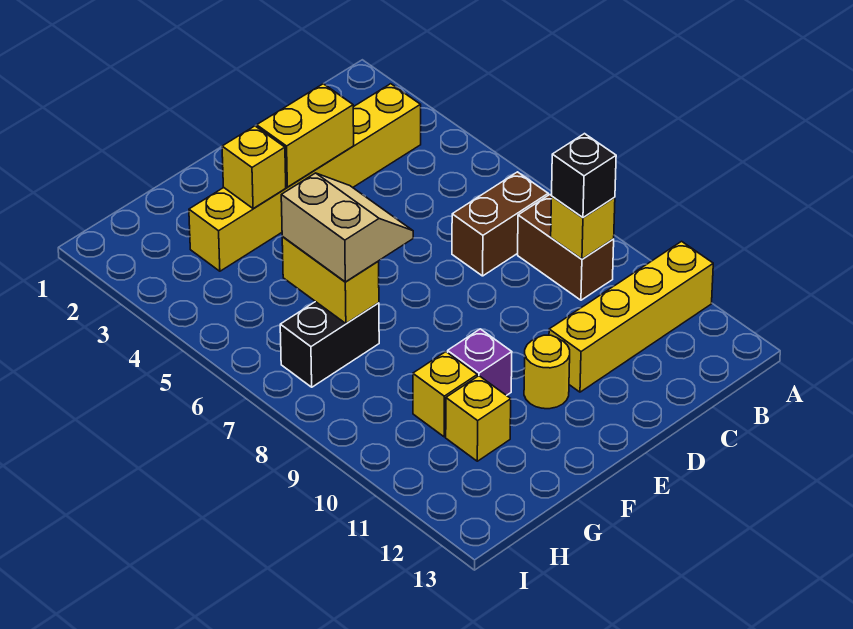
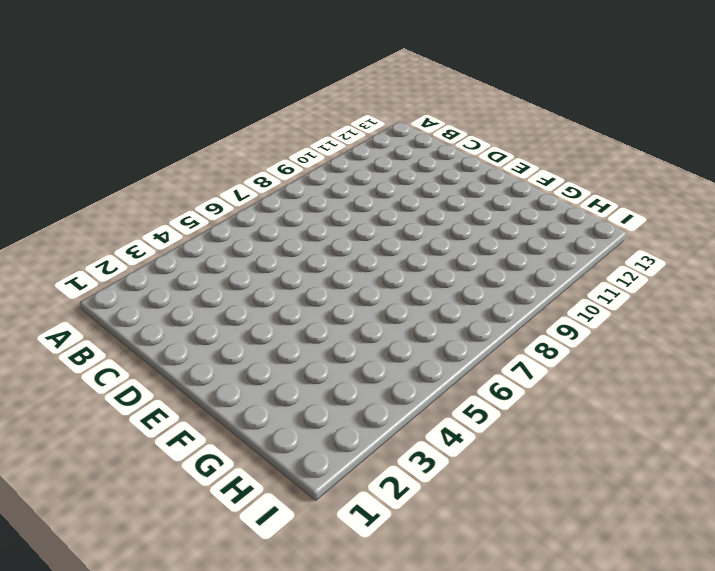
none -> yellow 1x4 brick [549,241,713,392]
none -> yellow 1x6 brick [189,84,421,271]
none -> brown 1x2 brick [452,172,548,276]

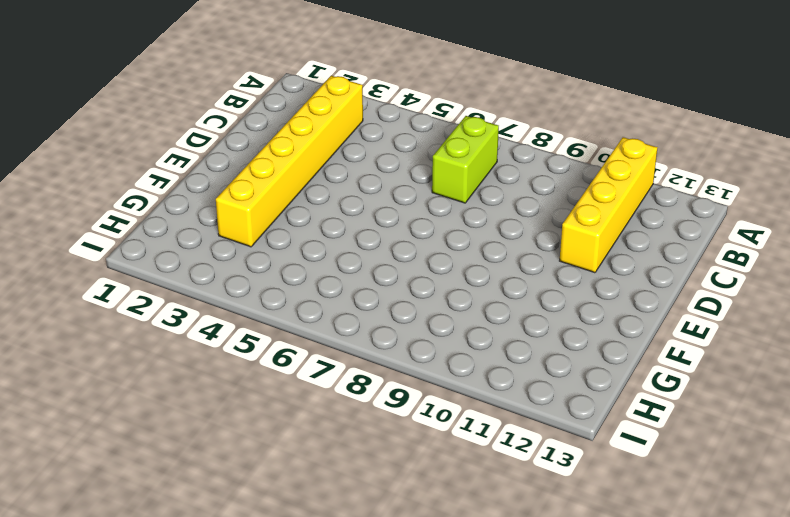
lime 1x2 brick [432,116,499,203] -> brown 1x2 brick [452,172,548,276]
none -> brown 1x2 brick [518,195,614,300]
none -> yellow 1x1 round brick [524,335,570,409]
none -> purple 1x1 brick [448,329,512,396]

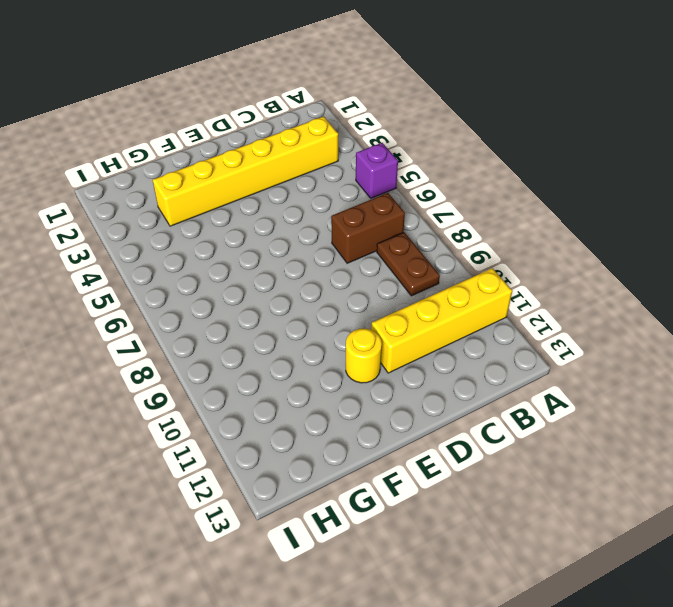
purple 1x1 brick [356,143,398,198] -> purple 1x1 brick moved to [448,329,512,396]
brown 1x2 plate [377,232,440,296] -> brown 1x2 brick [518,195,614,300]
none -> black 1x2 brick [280,302,379,387]
none -> yellow 1x1 brick [413,352,477,437]
none -> yellow 1x1 brick [446,376,511,461]

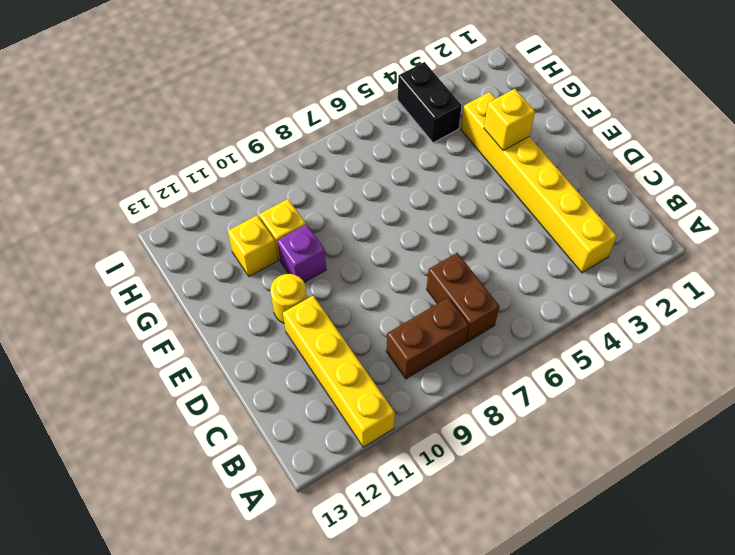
black 1x2 brick [398,62,462,143] -> black 1x2 brick moved to [280,302,379,387]
none -> yellow 1x1 brick [551,197,615,259]
none -> yellow 1x2 brick [257,84,354,187]
none -> yellow 1x2 brick [282,237,379,323]

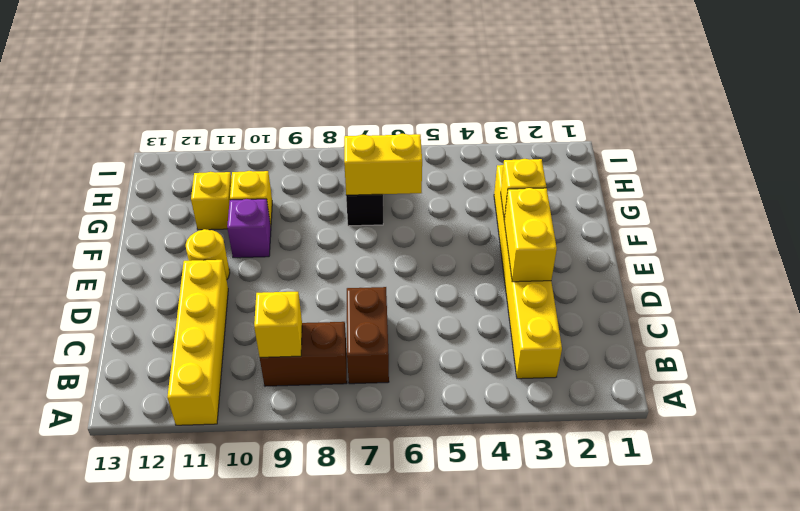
none -> black 1x1 brick [552,134,616,217]
none -> tan 2x2 slope [281,173,413,282]

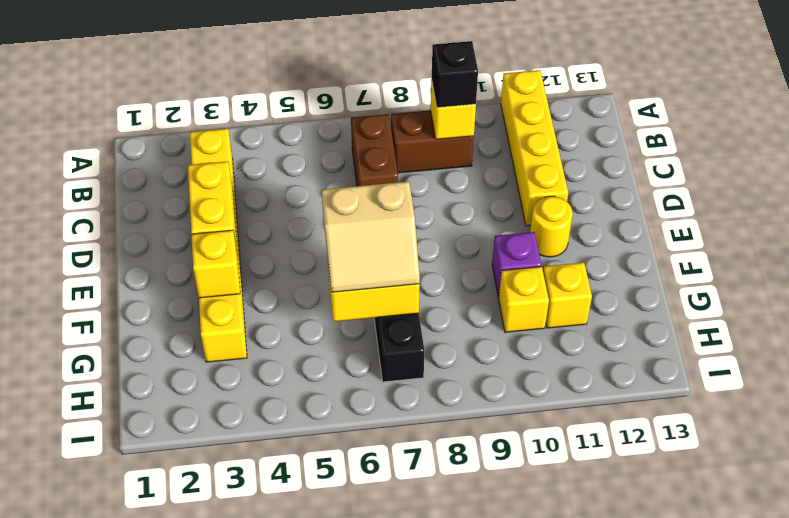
tan 2x2 slope [322,181,420,292] -> tan 2x2 slope turned to [281,173,413,282]

